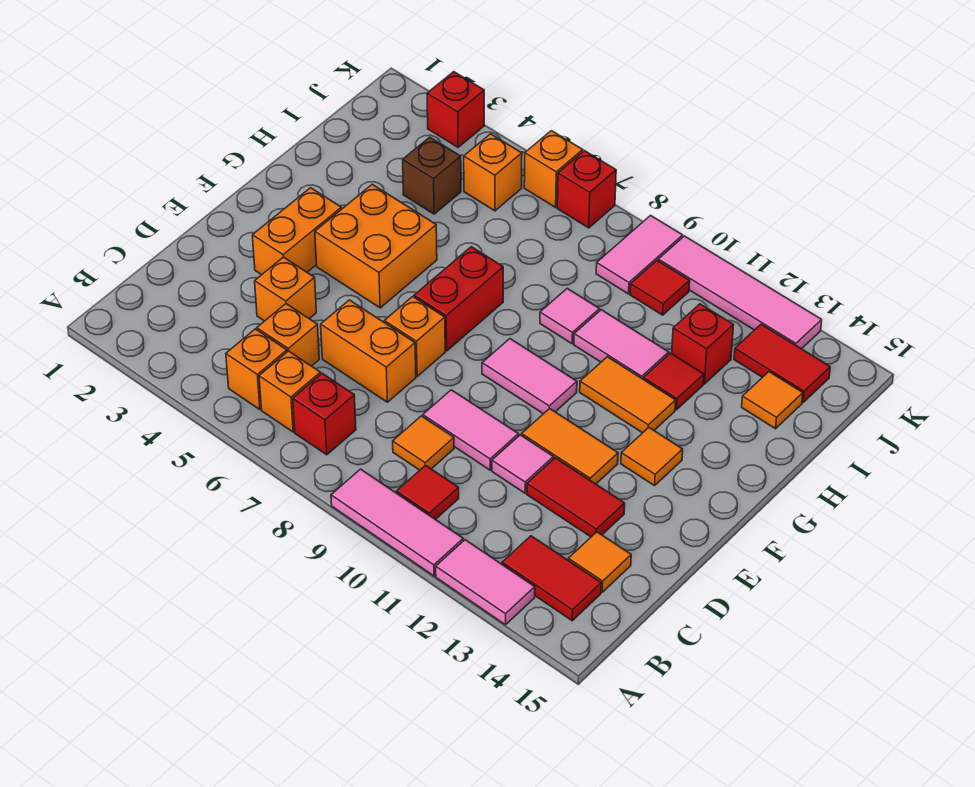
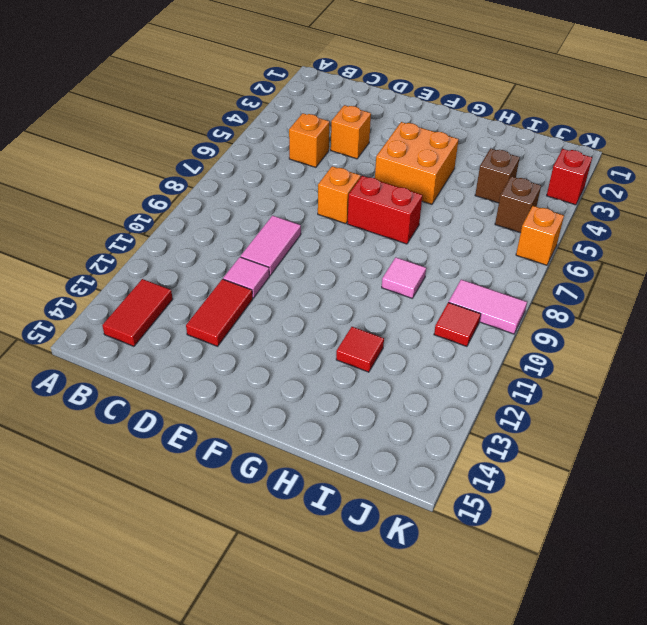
brown 1x1 brick [495,176,541,233] -> orange 1x1 brick [464,134,522,211]
none -> pink 1x3 tile [331,469,463,576]
none -> pink 1x2 tile [436,540,535,625]
none -> orange 1x1 brick [226,329,287,410]
none -> orange 1x1 brick [259,351,321,432]

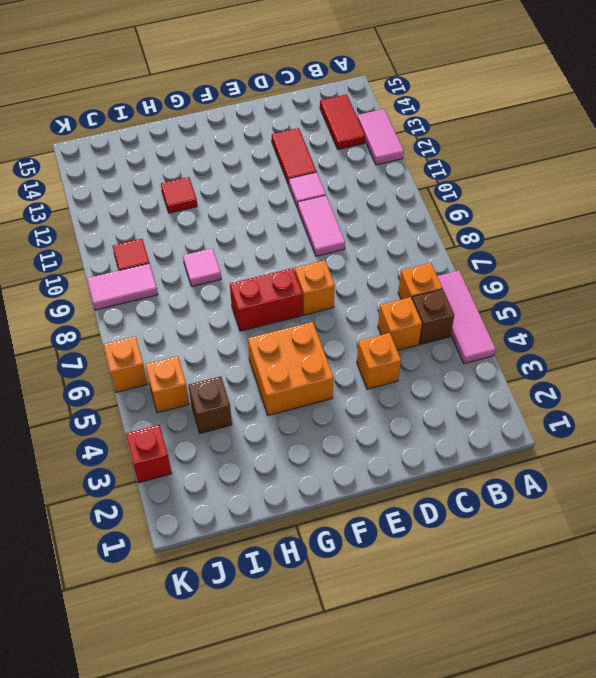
pink 1x3 tile [437,271,496,364] -> pink 1x3 tile moved to [331,469,463,576]
brown 1x1 brick [412,289,454,345] -> orange 1x1 brick [226,329,287,410]
none -> red 1x1 brick [293,373,356,455]
none -> red 1x1 tile [396,465,459,520]
none -> orange 1x1 tile [393,416,454,470]
none -> orange 1x1 tile [568,532,631,592]

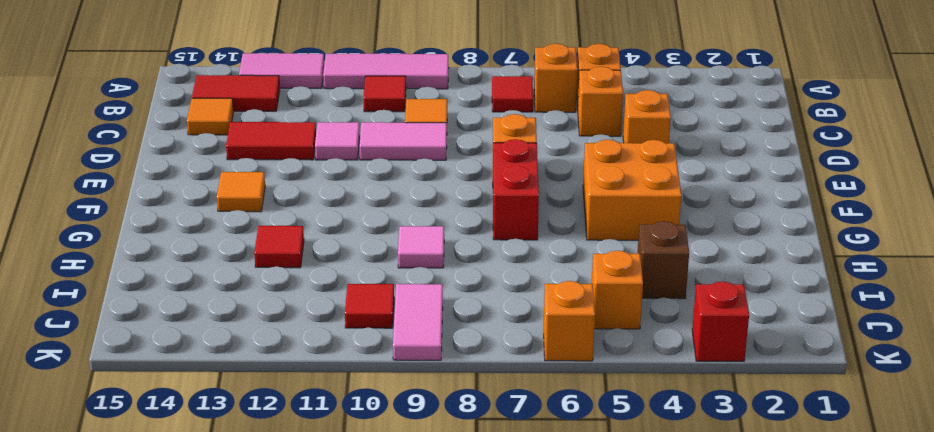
red 1x1 tile [492,76,533,112] -> red 1x1 brick [293,373,356,455]
none -> orange 1x2 brick [321,300,416,402]
none -> orange 1x2 brick [252,188,341,275]
none -> orange 1x2 tile [522,408,618,484]
none -> pink 1x2 tile [482,339,577,414]

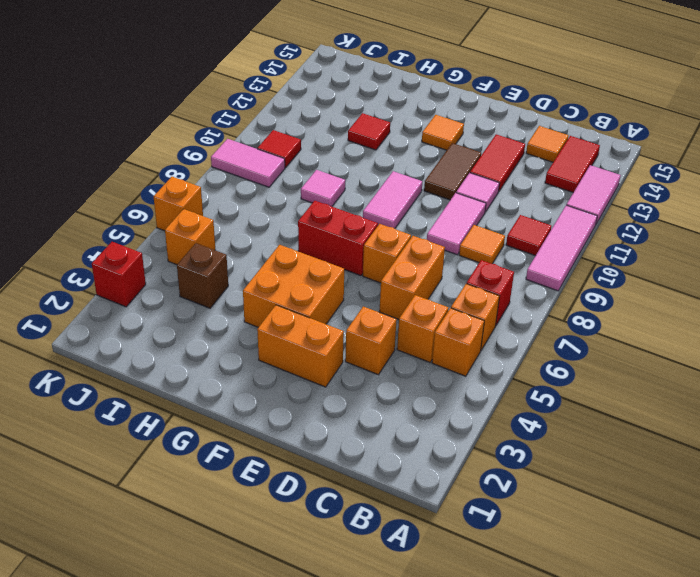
brown 1x2 tile [424,143,481,200] -> orange 1x2 tile [522,408,618,484]
none -> orange 1x2 tile [580,357,676,433]
none -> pink 1x2 tile [574,310,669,379]
none -> red 1x1 brick [672,304,734,384]
none -> orange 1x1 tile [742,372,803,429]

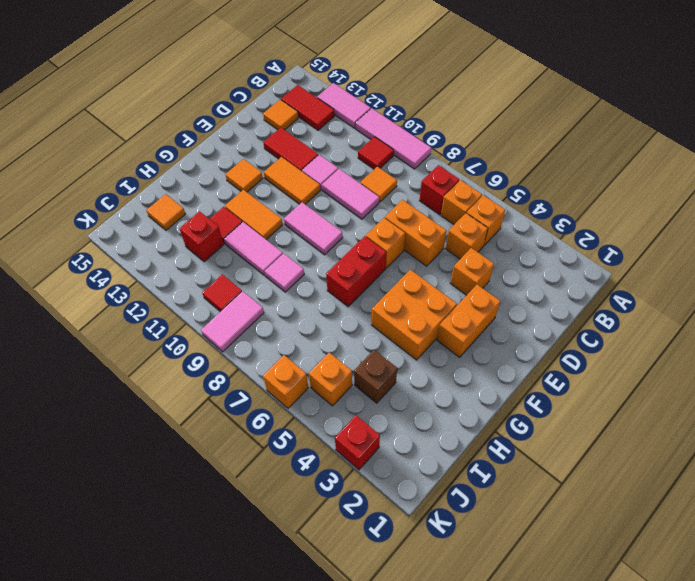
none -> red 1x2 tile [734,324,830,402]
none -> red 1x1 brick [557,151,616,228]
none -> pink 1x4 tile [658,236,822,349]

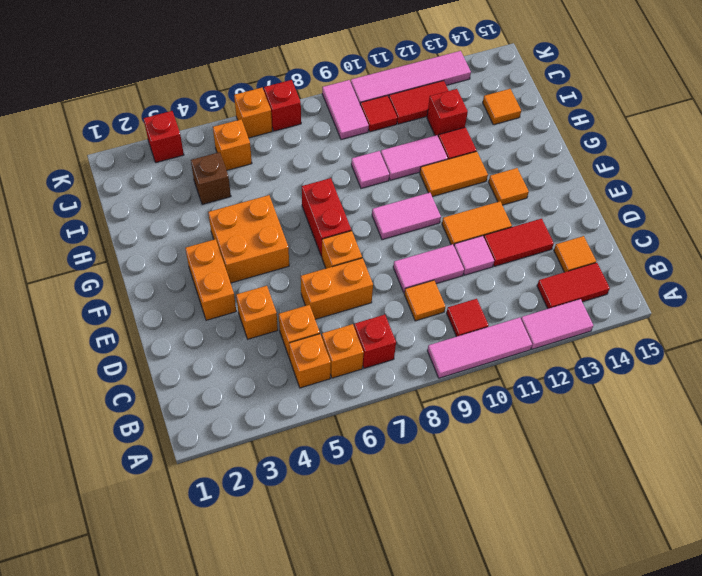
red 1x2 tile [389,81,449,124] -> red 1x2 tile moved to [734,324,830,402]

